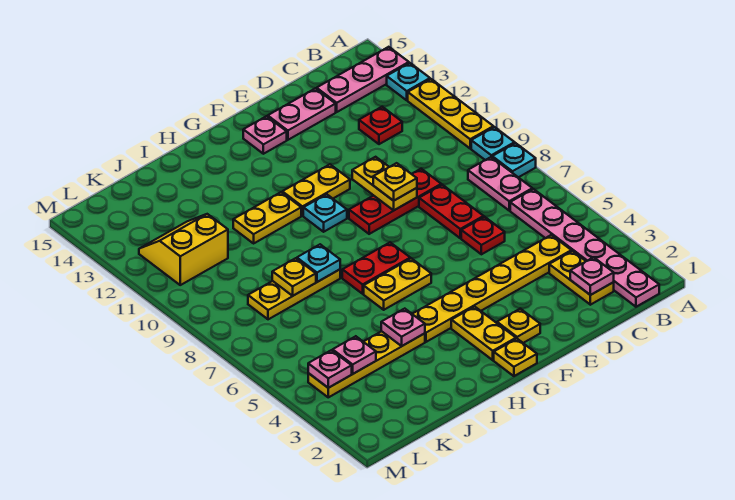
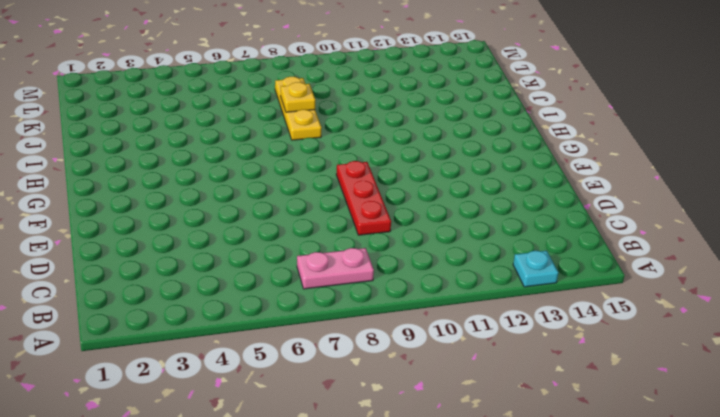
none -> cyan 1x1 plate [492,143,536,177]
none -> cyan 1x1 plate [471,127,515,160]
none -> yellow 1x3 plate [408,79,493,148]
none -> pink 1x3 plate [317,47,409,112]

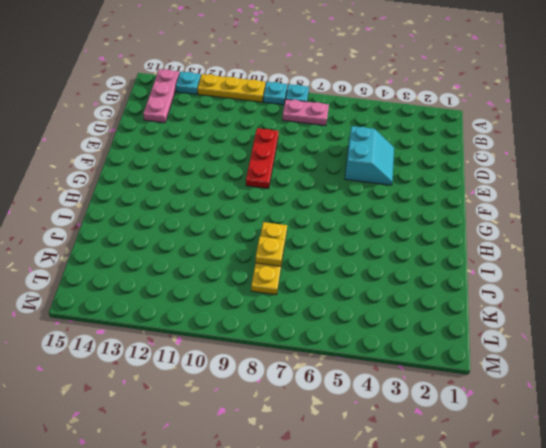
cyan 2x2 slope [345,126,394,185] -> yellow 1x6 plate [413,235,571,342]
none -> pink 1x6 plate [510,189,659,307]
none -> yellow 1x2 plate [549,251,614,305]
none -> red 1x1 plate [359,107,402,144]
none -> red 1x1 plate [461,217,505,254]

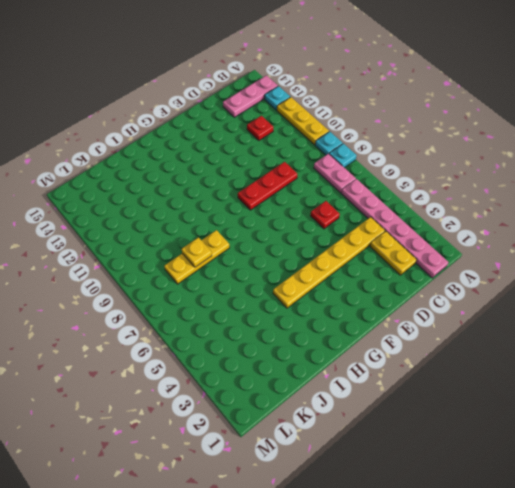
none -> red 1x2 plate [419,185,484,238]
none -> pink 1x2 plate [268,88,336,140]
none -> yellow 1x1 plate [497,309,540,343]
none -> yellow 1x2 plate [282,164,350,216]

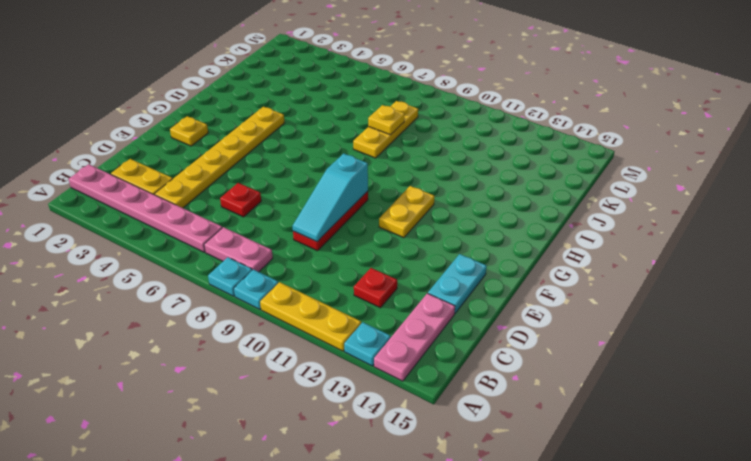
cyan 1x3 slope [292,153,368,242] -> yellow 1x2 plate [352,157,417,210]
cyan 1x2 plate [428,254,487,313] -> pink 1x2 plate [268,88,336,140]
none -> red 1x2 plate [419,185,484,238]
none -> pink 1x1 plate [243,116,287,154]
none -> yellow 1x1 plate [494,339,537,376]
none -> yellow 1x2 plate [451,307,516,360]

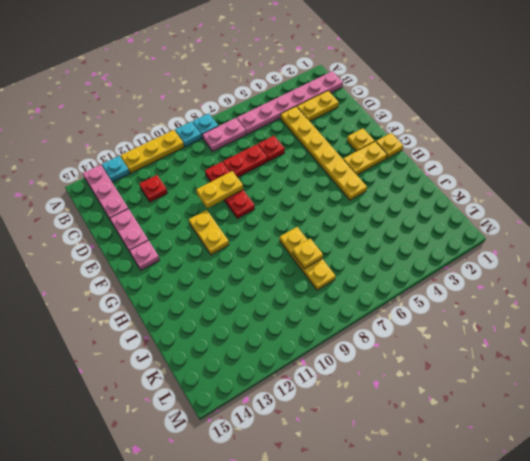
none -> yellow 1x2 plate [364,258,431,310]
none -> red 1x2 plate [342,243,410,294]
none -> cyan 1x1 plate [303,194,347,232]
none -> yellow 1x2 plate [233,192,301,243]

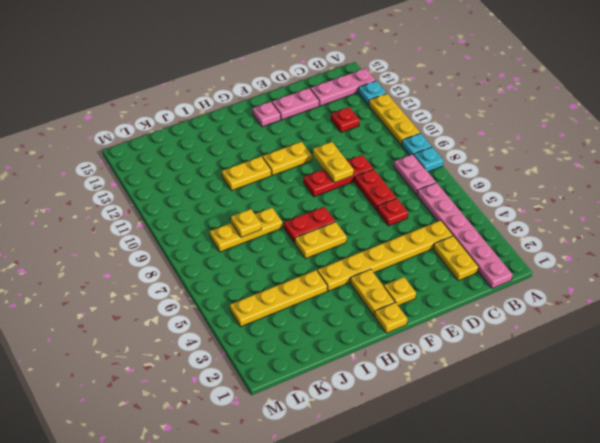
none -> cyan 1x1 plate [303,194,347,232]
none -> yellow 2x2 slope [139,214,228,285]
none -> pink 1x1 plate [570,257,614,295]
none -> pink 1x1 plate [381,309,425,346]

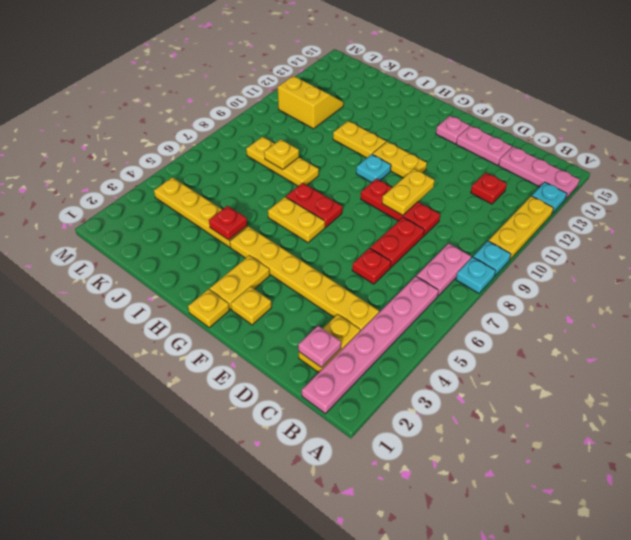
red 1x1 plate [209,206,247,240] -> pink 1x1 plate [381,309,425,346]
none -> cyan 1x1 plate [297,244,340,282]
none -> pink 1x1 plate [333,336,376,374]
none -> pink 1x1 plate [308,350,352,388]
none -> yellow 1x1 plate [373,163,417,201]

